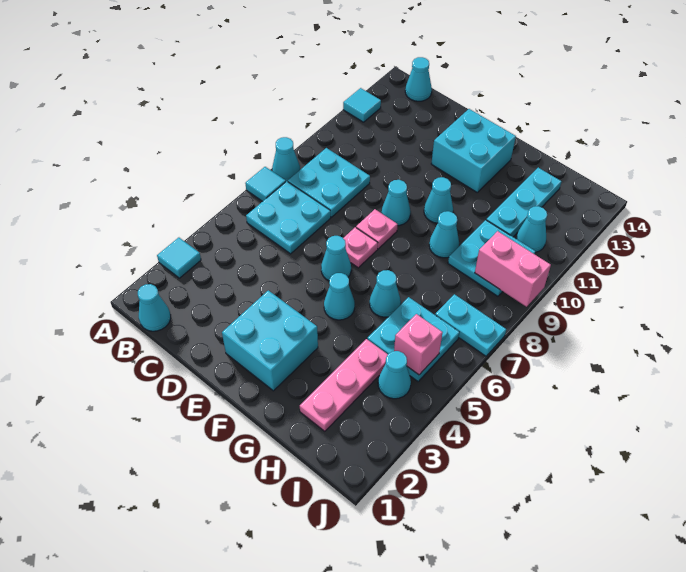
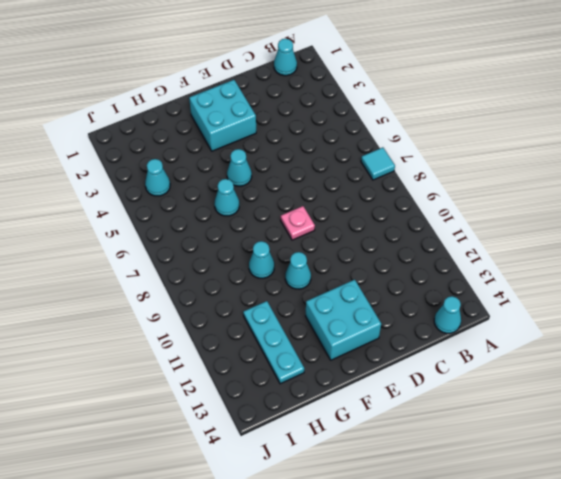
none -> cyan 1x1 tile [157,238,201,278]
none -> cyan 1x1 cone [272,137,300,182]
none -> cyan 1x1 tile [343,88,381,122]

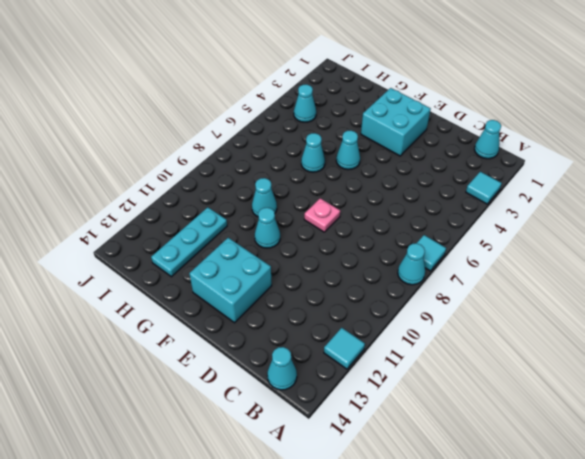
none -> cyan 2x2 plate [246,181,331,254]
none -> cyan 2x2 plate [288,148,370,217]
none -> cyan 1x1 cone [321,236,351,281]

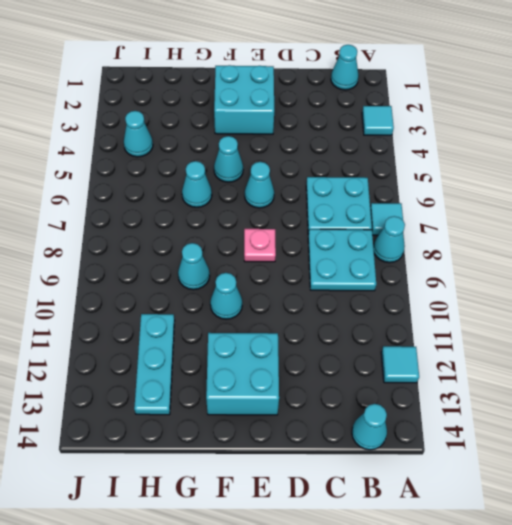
none -> pink 1x1 plate [343,227,378,268]
none -> cyan 1x1 cone [382,180,411,226]
none -> pink 1x3 plate [300,339,388,431]

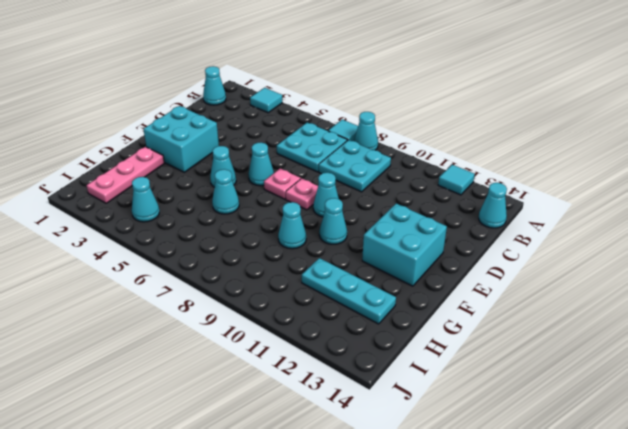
pink 1x3 plate [87,147,164,203] -> pink 1x3 plate turned to [300,339,388,431]
none -> cyan 2x2 plate [367,297,459,381]
none -> cyan 2x2 plate [448,220,535,296]
none -> cyan 1x2 plate [435,294,506,356]

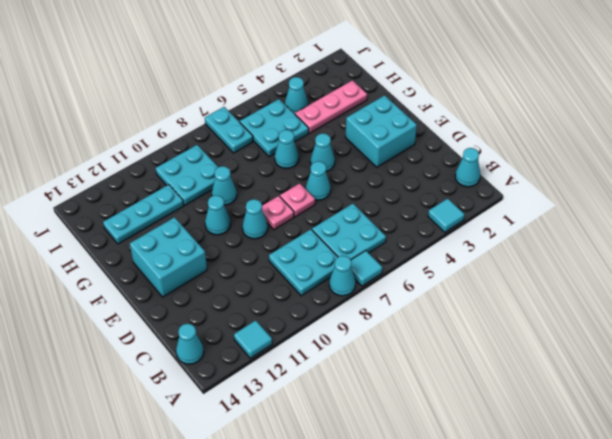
none -> cyan 1x1 cone [516,206,547,252]
none -> pink 1x1 brick [394,314,442,375]
none -> pink 1x2 brick [475,231,551,307]

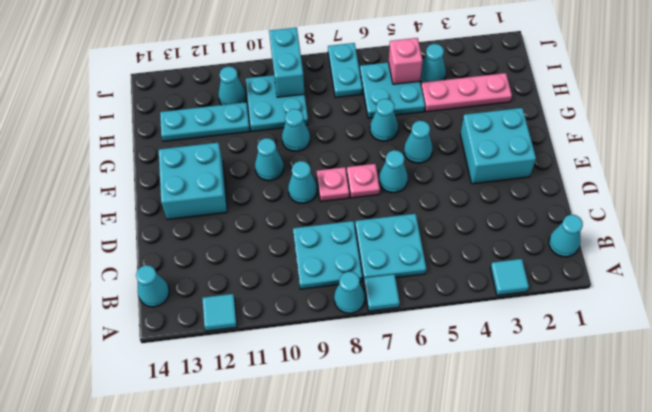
cyan 1x2 brick [269,27,305,97] -> pink 1x2 brick [475,231,551,307]

